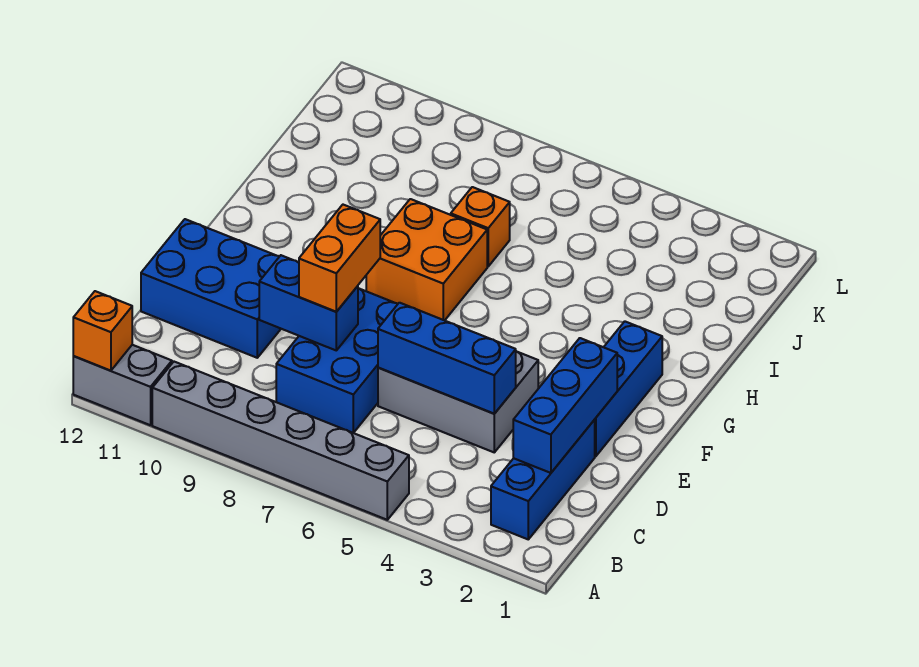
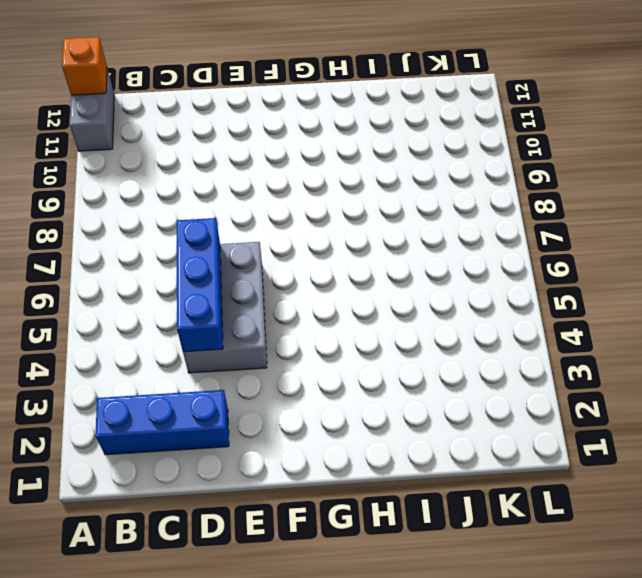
none -> grey 1x6 brick [152,362,409,520]
none -> blue 2x3 brick [276,288,398,433]
none -> blue 2x3 brick [141,219,281,358]

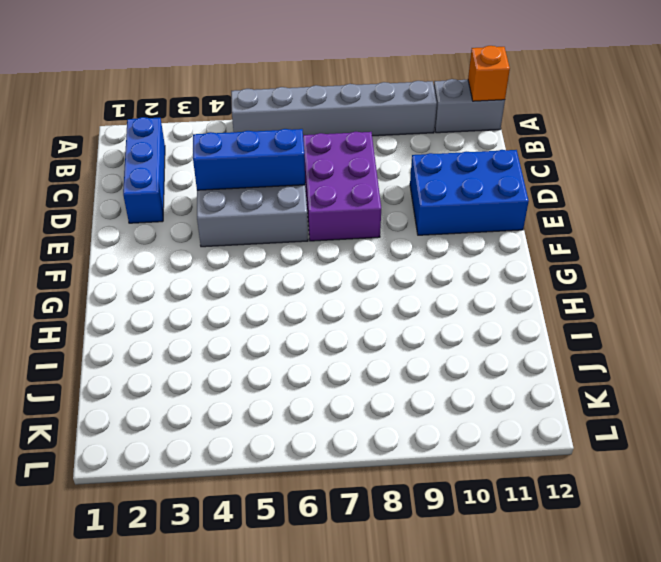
purple 2x3 brick [303,132,381,241] -> blue 2x3 brick [276,288,398,433]
none -> blue 1x3 brick [594,321,662,456]
none -> orange 2x2 brick [366,199,487,321]
none -> orange 1x1 brick [451,187,510,266]

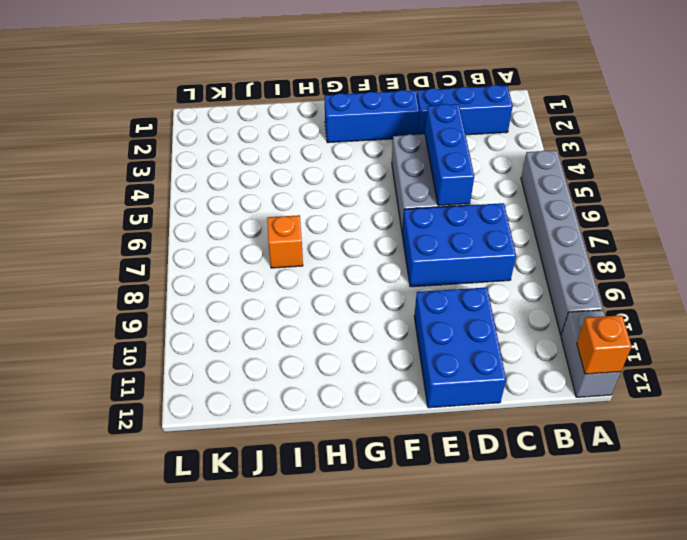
none -> orange 2x2 brick [366,199,487,321]
none -> blue 1x3 brick [513,338,617,473]
none -> blue 1x2 brick [259,255,358,350]

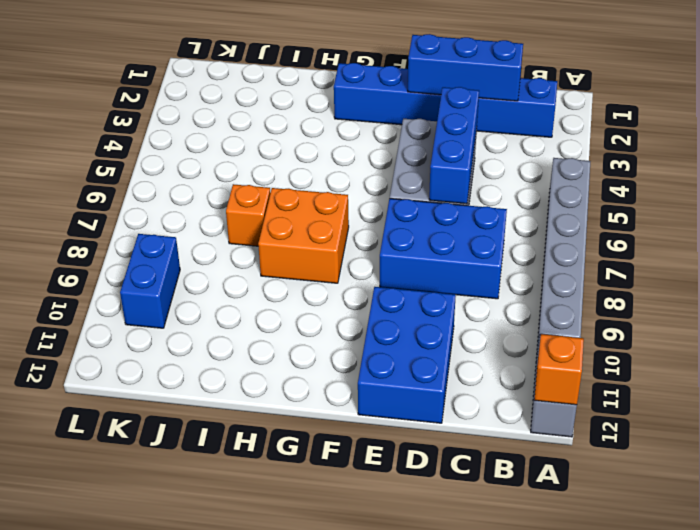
blue 1x2 brick [120,234,180,328] -> blue 1x2 brick moved to [259,255,358,350]
none -> orange 1x2 brick [299,205,380,312]

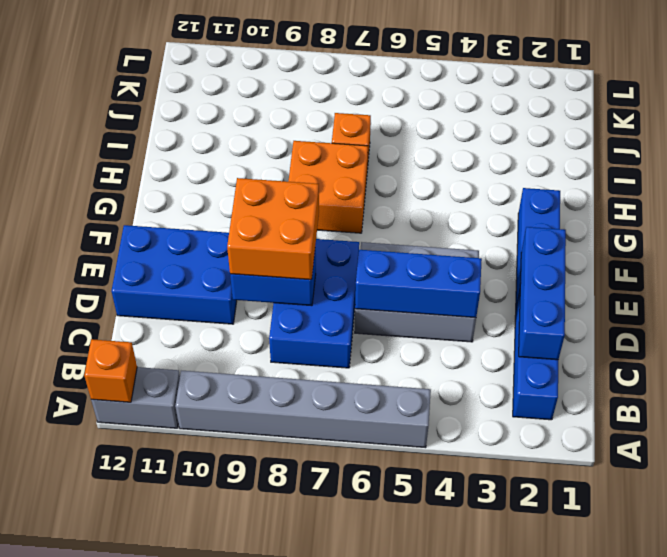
orange 2x2 brick [227,178,319,280] -> orange 1x2 brick [299,205,380,312]

